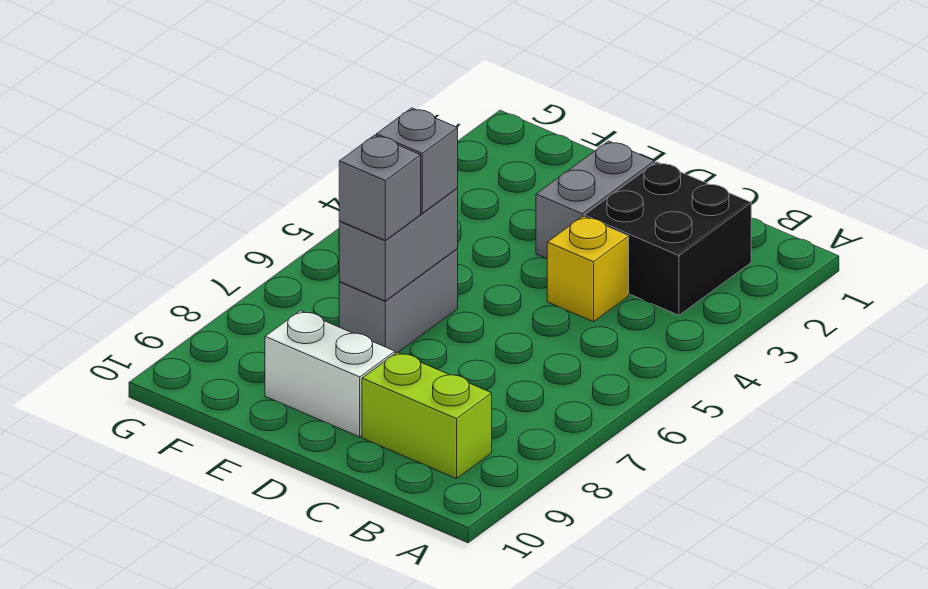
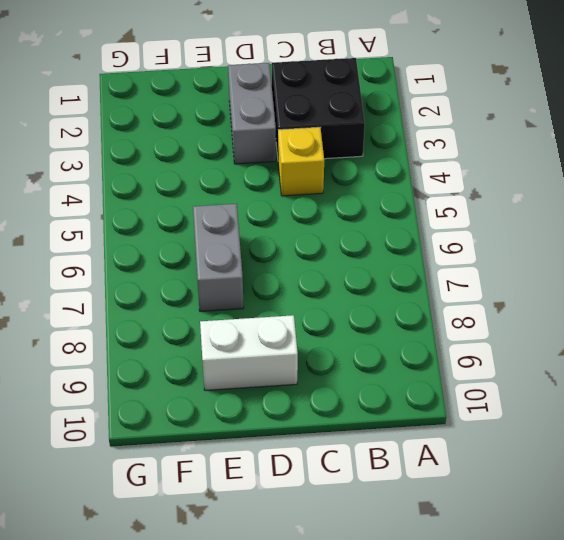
none -> lime 1x2 brick [362,352,492,479]
none -> grey 1x2 brick [339,188,458,301]

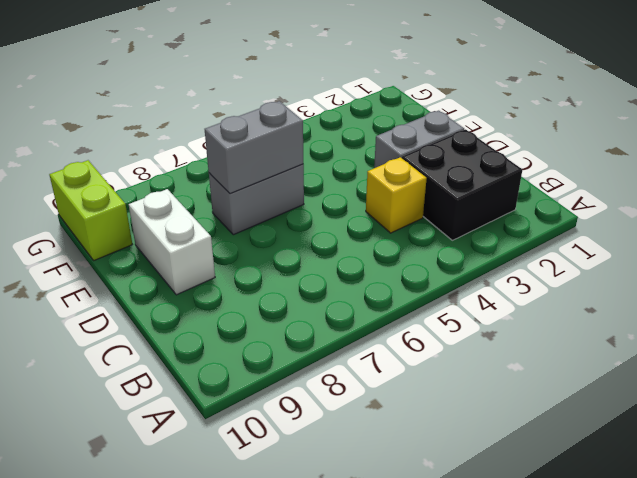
lime 1x2 brick [49,160,132,260] -> lime 1x2 brick moved to [362,352,492,479]
none -> grey 1x1 brick [376,108,458,213]
none -> grey 1x1 brick [339,135,421,240]

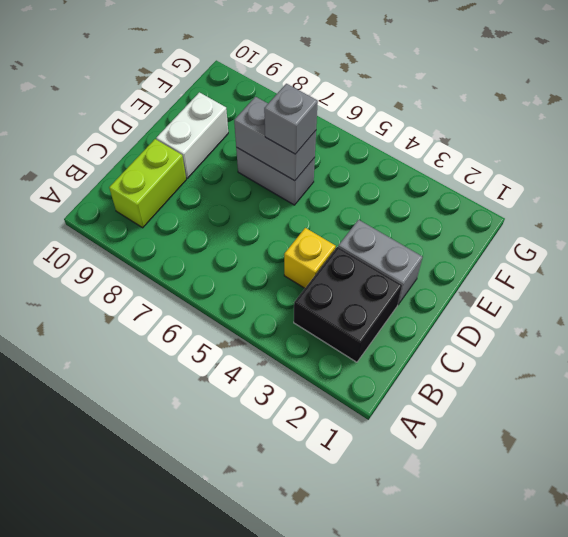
none -> grey 1x1 brick [339,135,421,240]

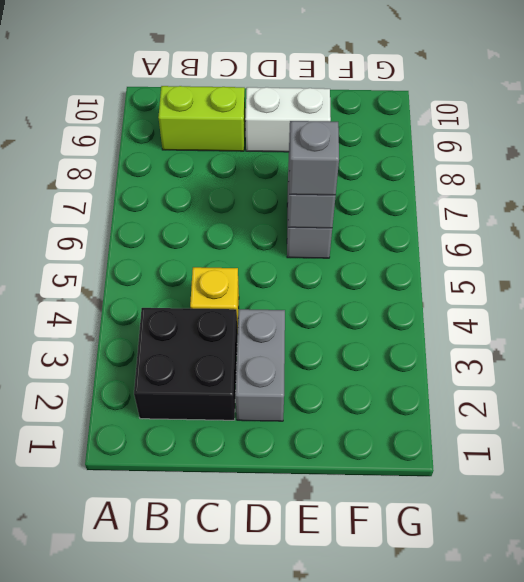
none -> grey 1x1 brick [339,135,421,240]

